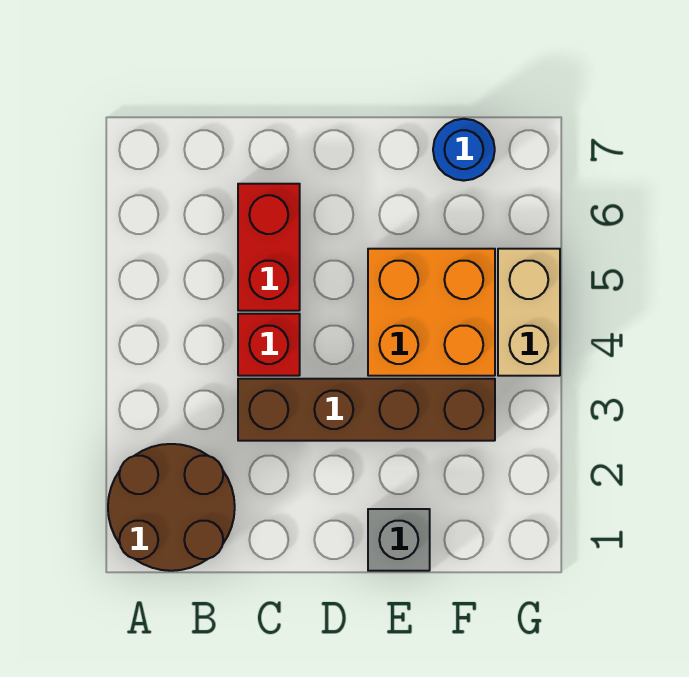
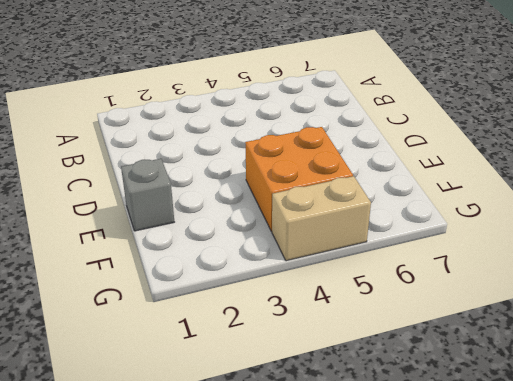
none -> brown 2x2 round brick [108,444,235,571]
none -> brown 1x4 brick [238,379,495,441]

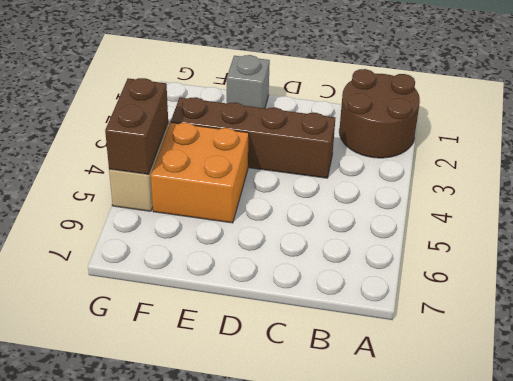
brown 1x2 brick [105,78,168,174] -> none
none -> red 1x1 brick [238,314,300,376]
none -> red 1x2 brick [238,184,300,311]

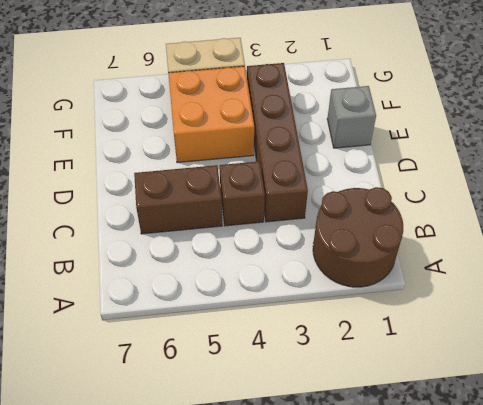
brown 1x1 brick [220,161,265,226] -> red 1x1 brick [238,314,300,376]
brown 1x2 brick [134,165,222,234] -> red 1x2 brick [238,184,300,311]
none -> blue 1x1 round brick [433,119,495,181]

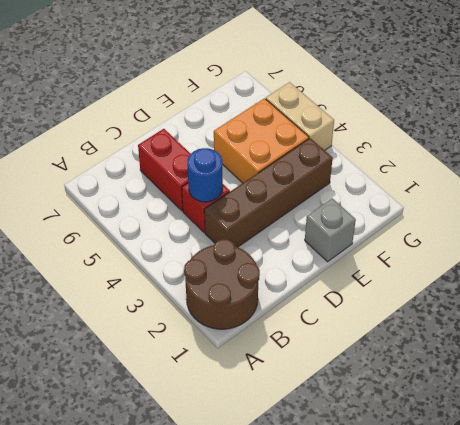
blue 1x1 round brick [187,148,223,202] -> blue 1x1 round brick moved to [433,119,495,181]

